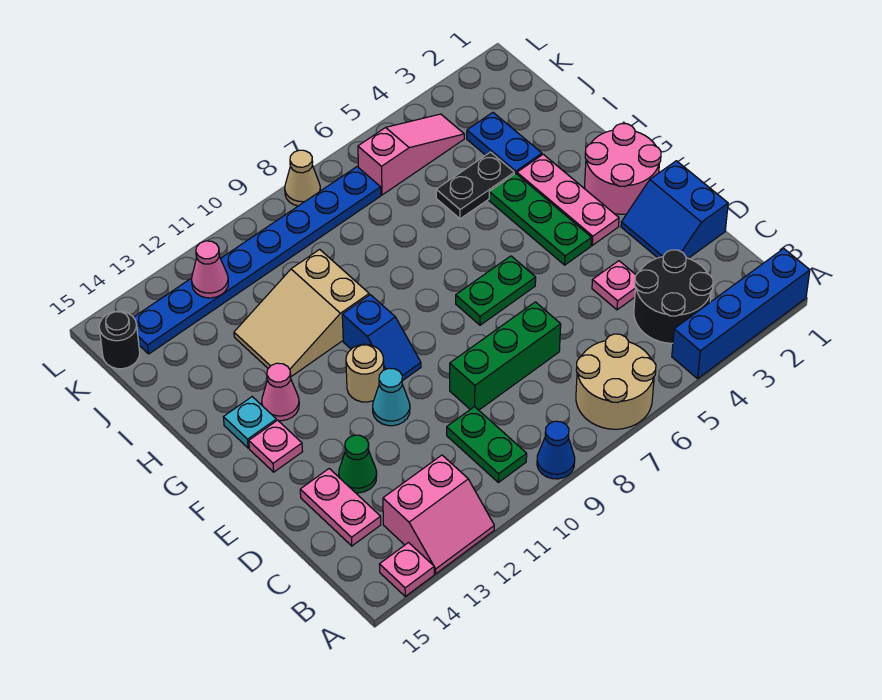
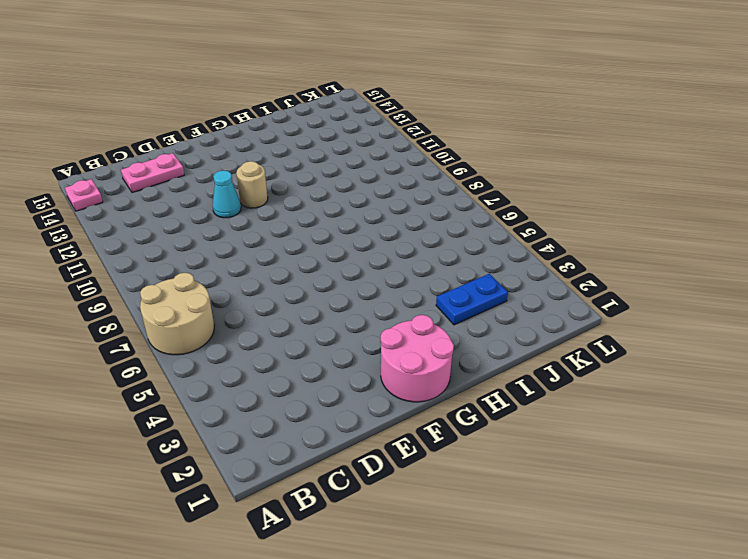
none -> blue 1x4 brick [672,249,810,379]
none -> blue 1x1 cone [537,421,575,479]
none -> pink 2x2 slope [383,455,494,574]
none -> black 2x2 round brick [634,250,713,343]

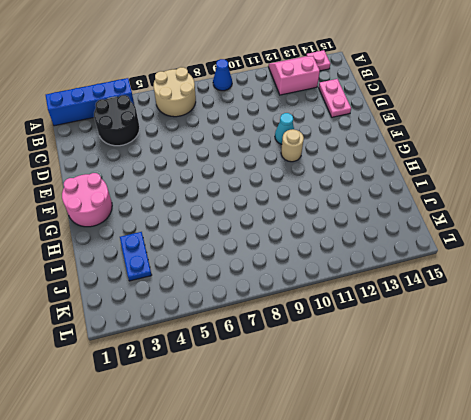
none -> green 1x2 plate [447,407,527,482]
none -> blue 2x2 slope [621,161,728,258]
none -> pink 1x1 plate [592,261,636,310]
none -> green 1x3 brick [450,302,561,410]

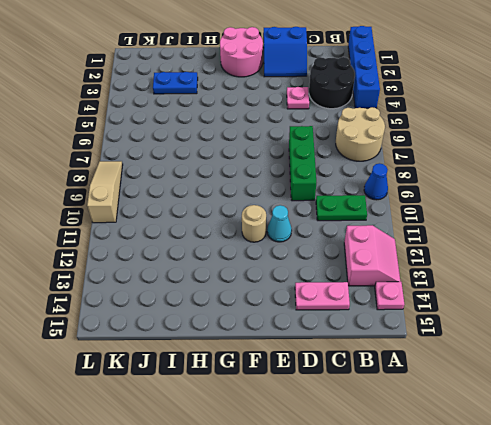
tan 1x3 slope [87,161,123,223] -> tan 1x1 cone [285,150,321,206]
none -> green 1x1 cone [339,435,377,493]
none -> pink 1x3 plate [517,154,619,245]
none -> green 1x3 plate [489,173,591,265]
none -> green 1x2 plate [456,256,536,325]

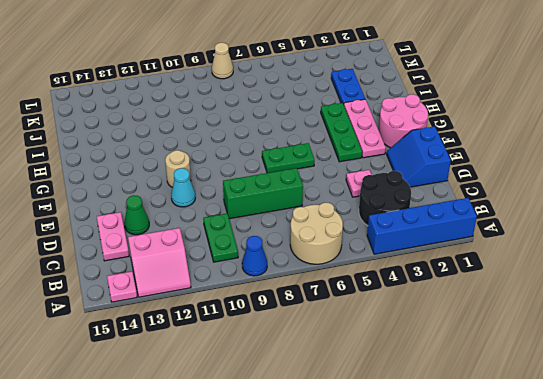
none -> blue 1x2 slope [342,295,421,381]
none -> pink 1x1 plate [249,420,303,472]
none -> pink 1x1 cone [262,363,299,421]
none -> cyan 1x1 plate [223,397,277,448]

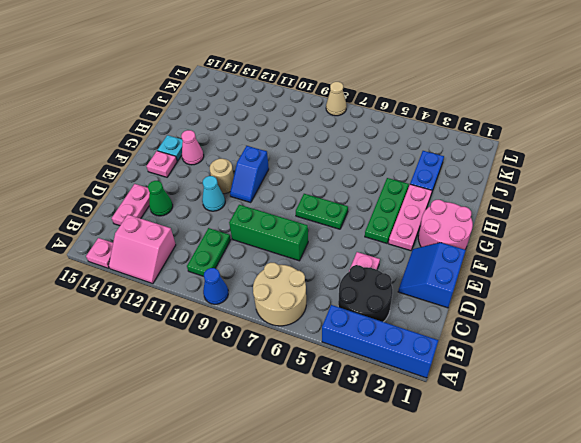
none -> tan 2x3 slope [234,249,369,376]
none -> black 1x2 plate [436,152,514,219]
none -> pink 1x3 slope [358,114,464,195]
none -> blue 1x8 plate [133,167,381,354]

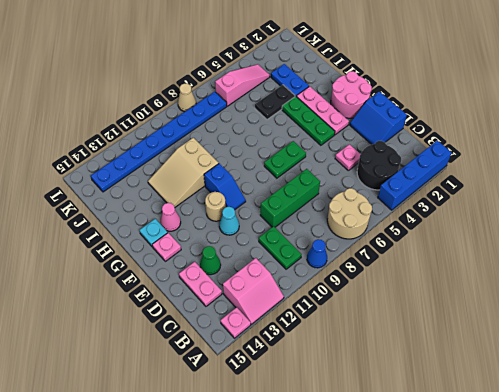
none -> black 1x1 round brick [99,311,140,369]
none -> pink 1x1 cone [192,241,228,298]

